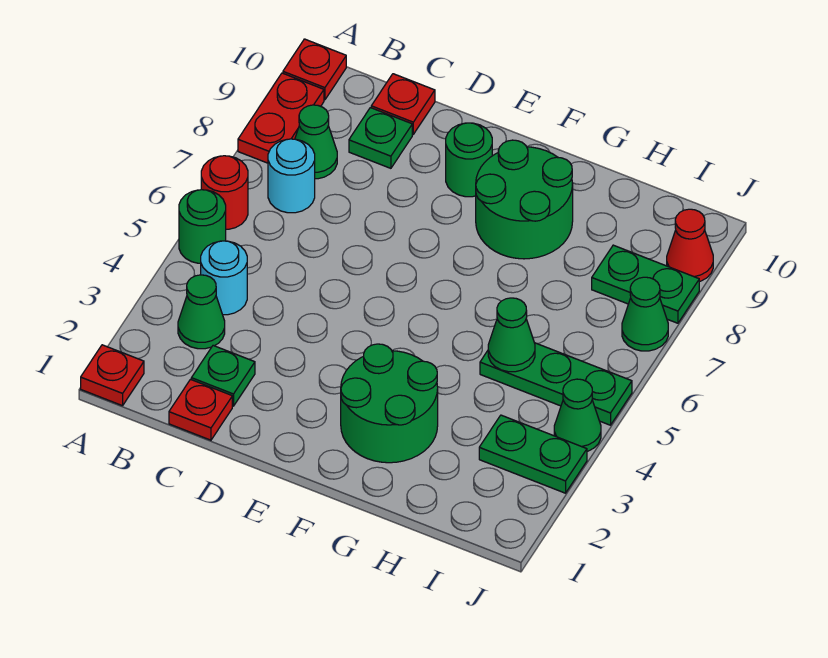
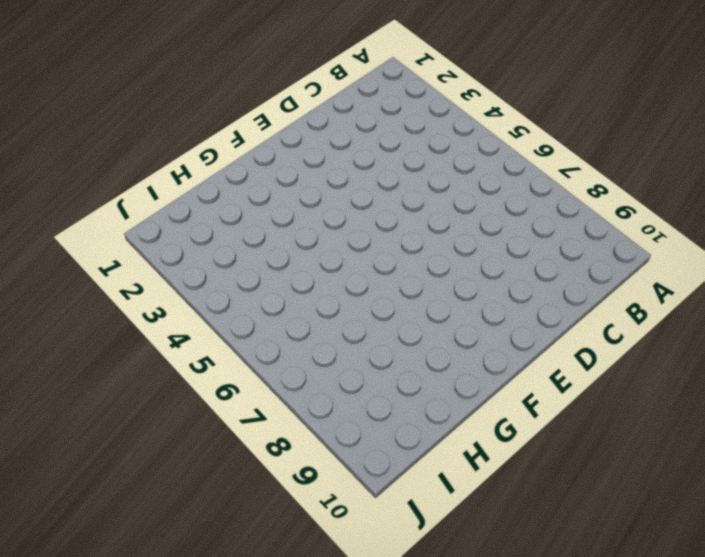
none -> red 1x1 plate [81,345,144,406]
none -> green 1x1 round brick [179,190,226,263]
none -> red 1x1 round brick [201,156,248,229]

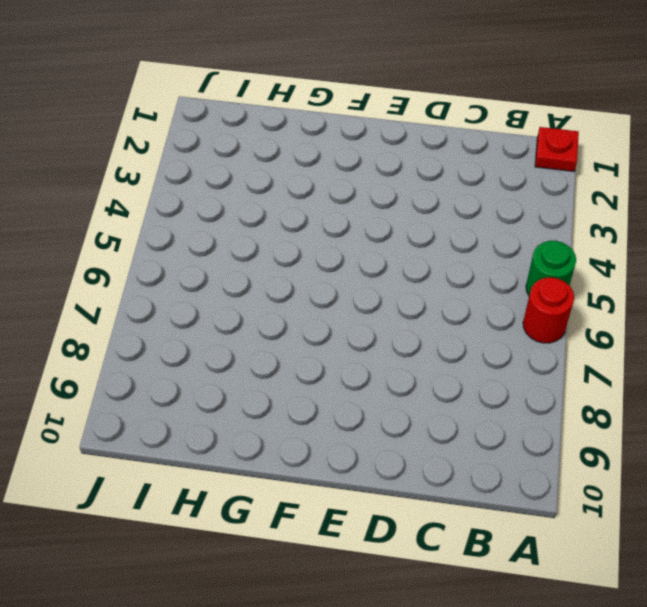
none -> red 1x2 plate [238,73,324,163]
none -> red 1x1 plate [283,39,346,100]
none -> green 1x1 cone [178,275,225,349]

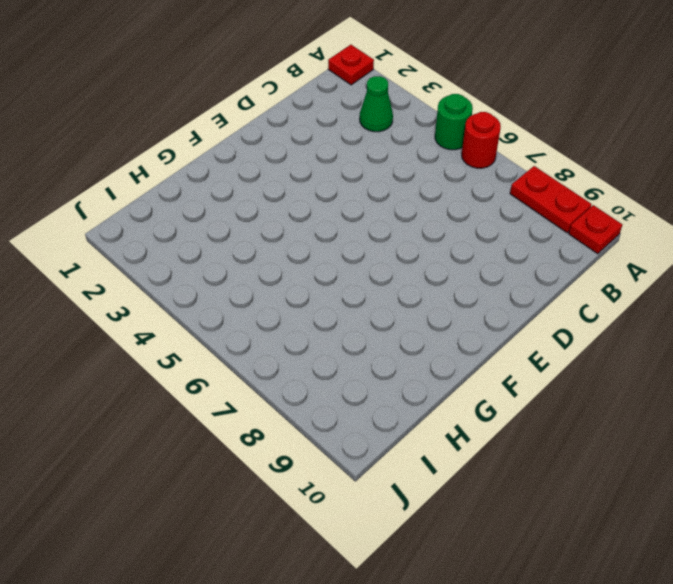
none -> cyan 1x1 round brick [201,241,247,315]
none -> cyan 1x1 round brick [268,139,315,213]
none -> green 1x1 cone [295,105,337,179]

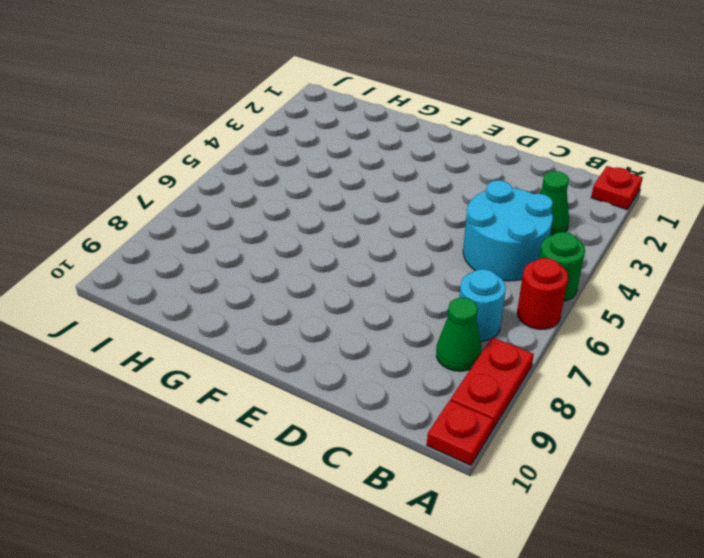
cyan 2x2 round brick [463,180,553,281] -> cyan 1x1 round brick [201,241,247,315]
none -> red 1x1 plate [169,379,232,440]
none -> green 1x1 plate [191,346,255,406]
none -> green 1x1 plate [349,108,412,168]

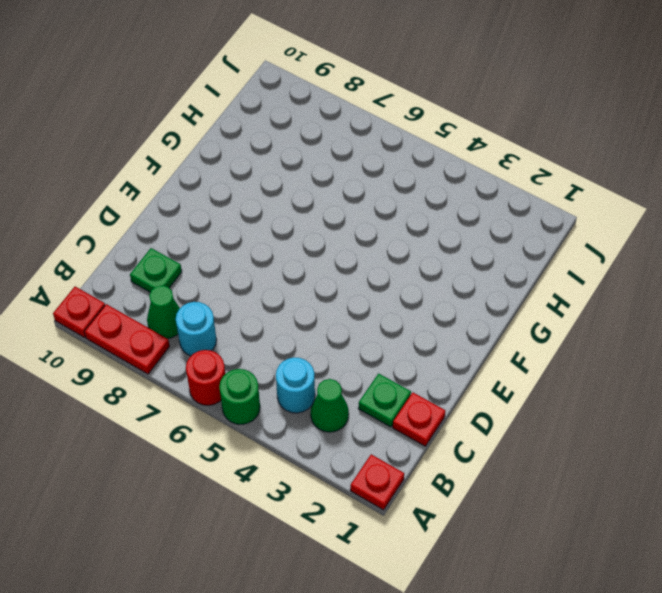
none -> red 1x1 plate [371,74,435,134]
none -> green 1x1 round brick [446,123,492,197]
none -> green 2x2 round brick [341,344,438,463]

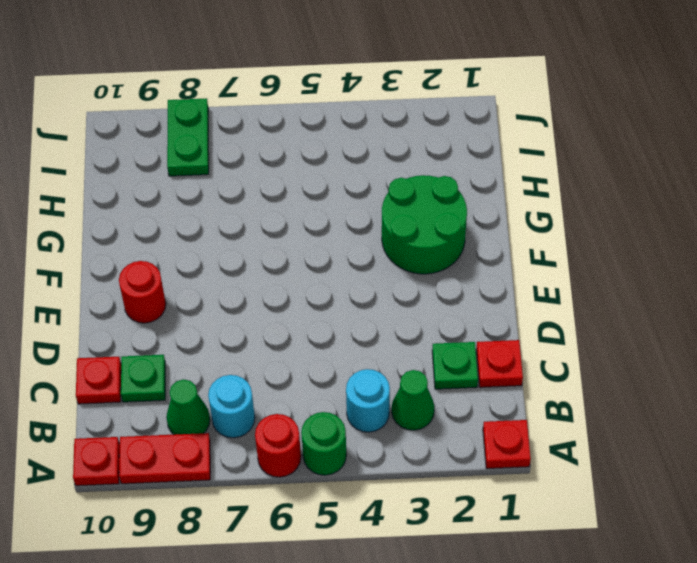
red 1x1 round brick [119,261,166,323] -> green 1x1 round brick [446,123,492,197]
none -> green 2x2 round brick [476,140,573,259]
none -> green 1x3 plate [480,343,632,425]
none -> green 1x2 plate [479,415,587,493]

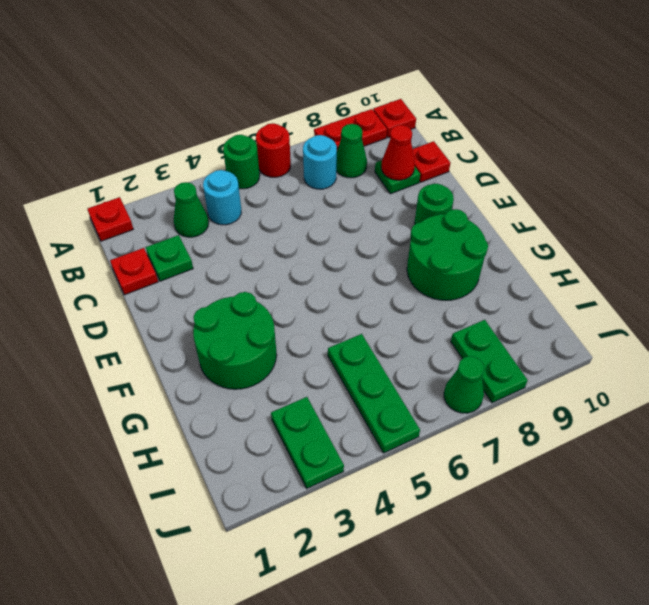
red 1x1 cone [381,125,415,180] -> red 1x1 cone moved to [667,209,713,282]
none -> green 1x1 cone [554,379,601,451]
none -> green 1x1 cone [488,298,535,372]

